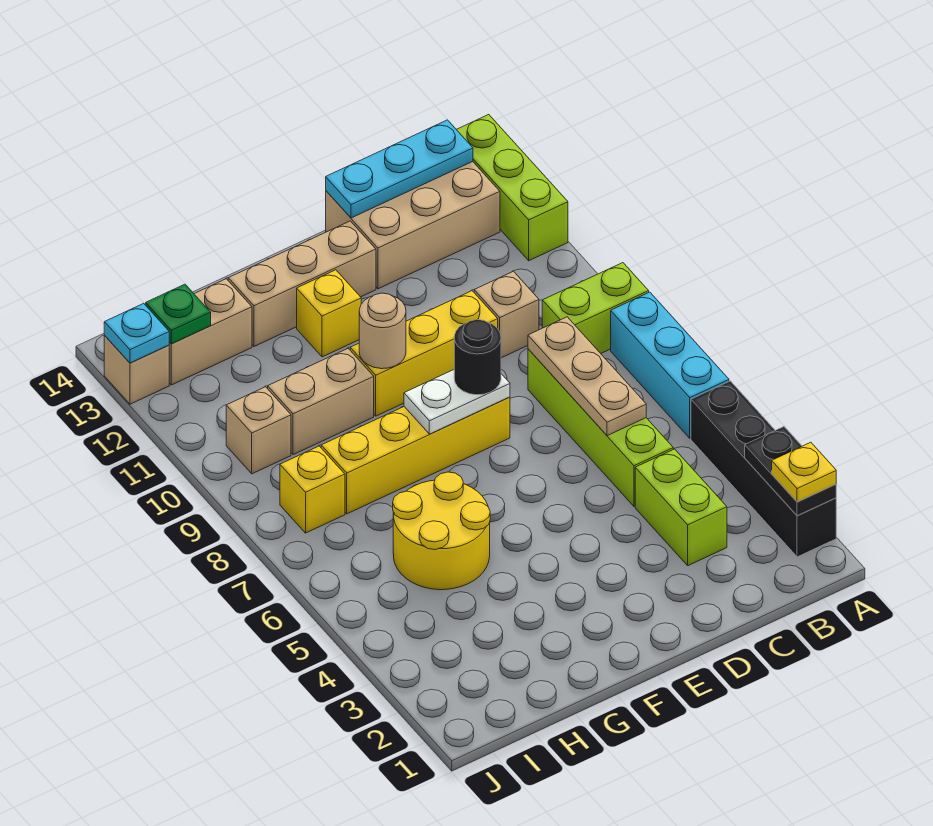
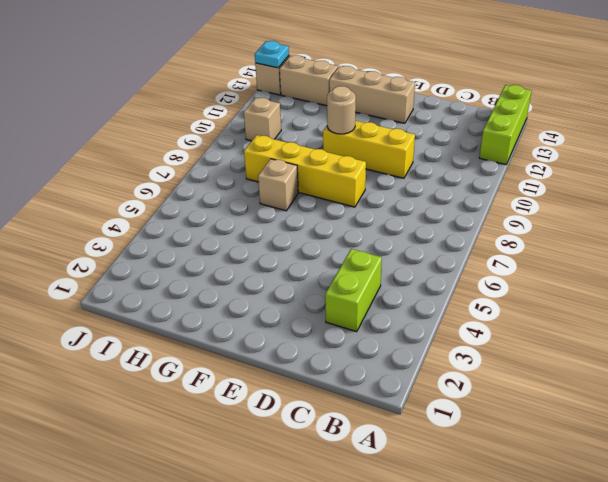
tan 1x1 brick [258,159,298,211] -> tan 1x1 brick moved to [474,271,539,358]
none -> black 1x4 brick [691,381,836,557]
none -> cyan 1x3 brick [611,292,729,438]
none -> lime 1x2 brick [542,263,649,353]

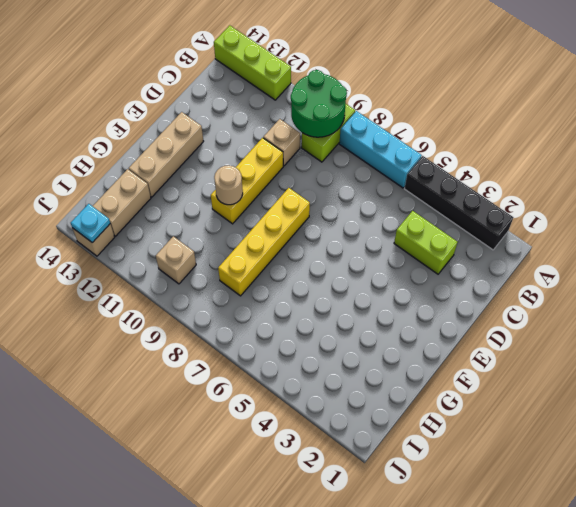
green 2x2 round brick [291,70,347,137] -> none
none -> tan 2x3 brick [326,162,500,289]
none -> lime 1x4 brick [528,349,673,506]
none -> yellow 1x1 brick [297,270,361,357]

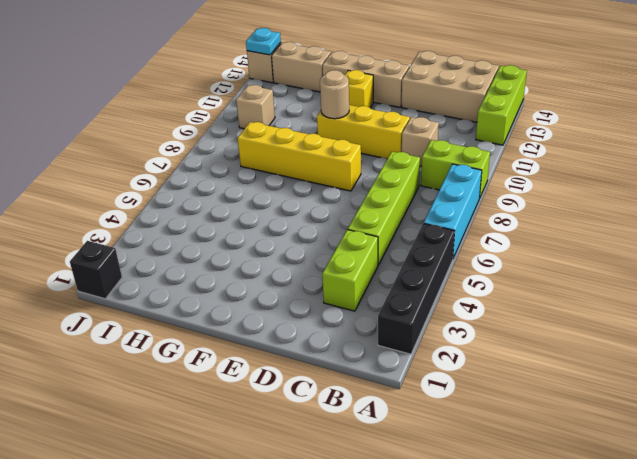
black 1x1 brick [70,241,122,299] -> none
none -> yellow 2x2 round brick [393,472,490,590]
none -> tan 1x2 brick [268,349,374,455]
none -> yellow 1x1 brick [280,446,345,533]

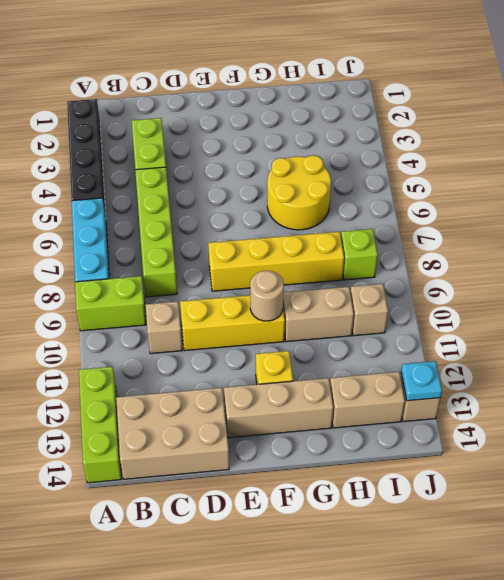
lime 1x1 brick [341,229,378,280] -> yellow 1x1 brick [280,446,345,533]
none -> black 1x2 plate [745,427,836,516]
none -> cyan 1x3 plate [326,120,473,218]
none -> tan 1x3 plate [528,317,646,436]

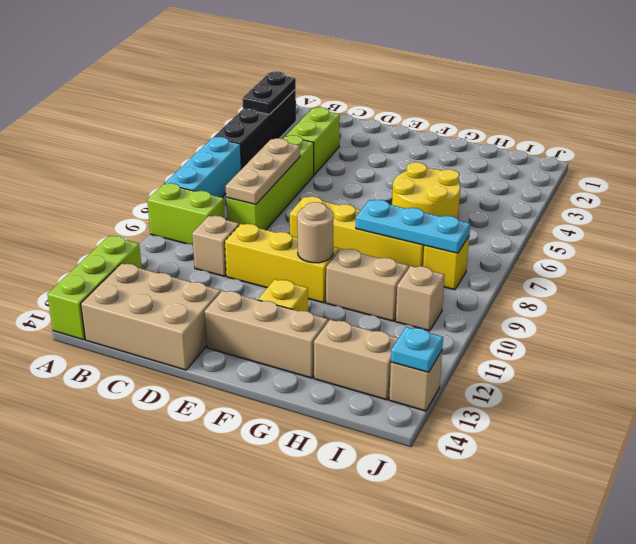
cyan 1x3 plate [356,200,470,253] -> cyan 1x3 plate moved to [326,120,473,218]
none -> white 1x2 plate [404,370,510,434]
none -> green 1x1 plate [146,284,211,344]
none -> yellow 1x1 plate [772,442,836,502]

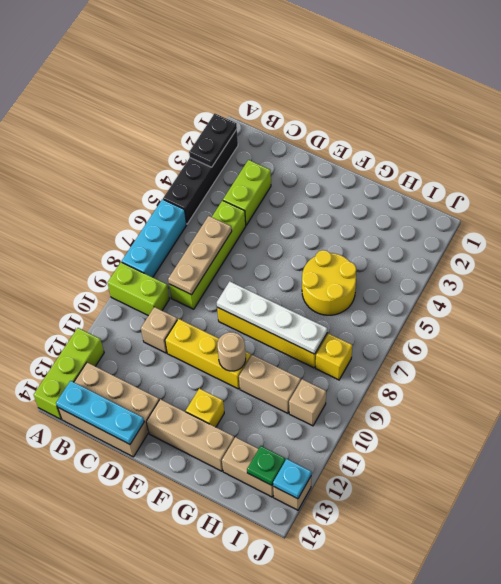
white 1x4 plate [217,282,327,354] -> white 1x2 plate [404,370,510,434]
none -> yellow 1x1 plate [772,442,836,502]
none -> black 1x1 round brick [454,319,501,395]

